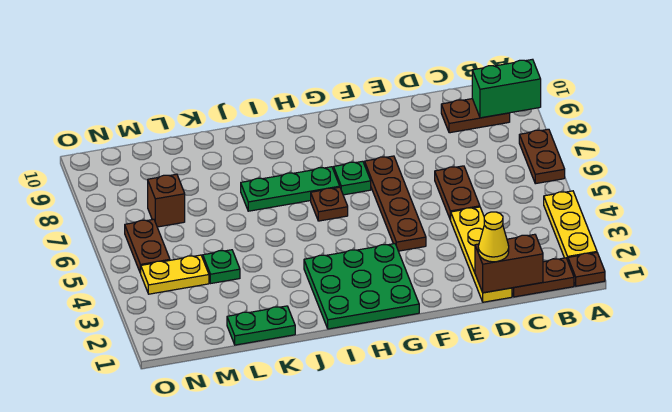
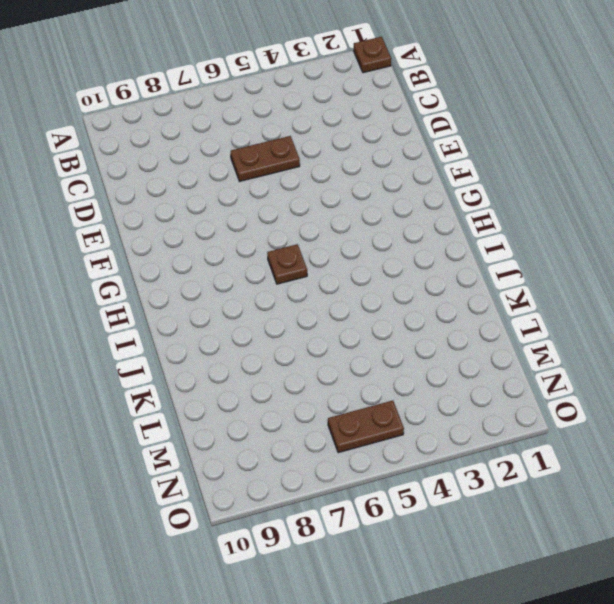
none -> yellow 1x3 plate [544,191,597,260]
none -> brown 1x2 plate [519,129,565,184]
none -> brown 1x2 plate [512,258,574,297]

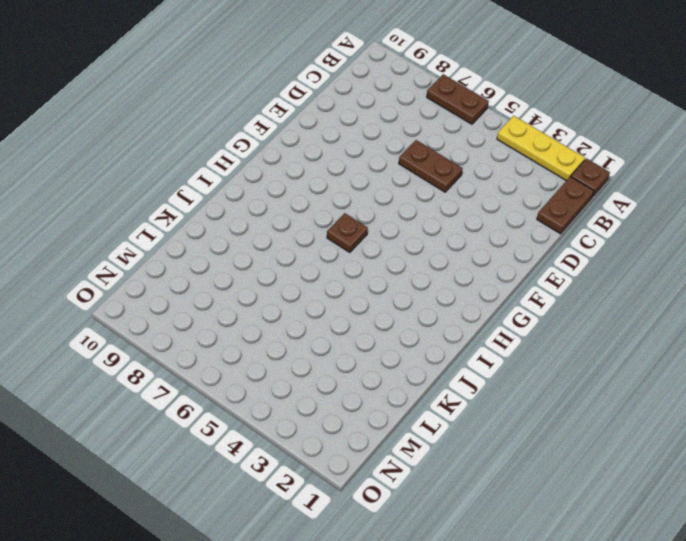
none -> brown 1x2 plate [441,99,510,133]
none -> yellow 1x4 plate [451,207,512,302]
none -> brown 1x4 plate [365,156,426,251]

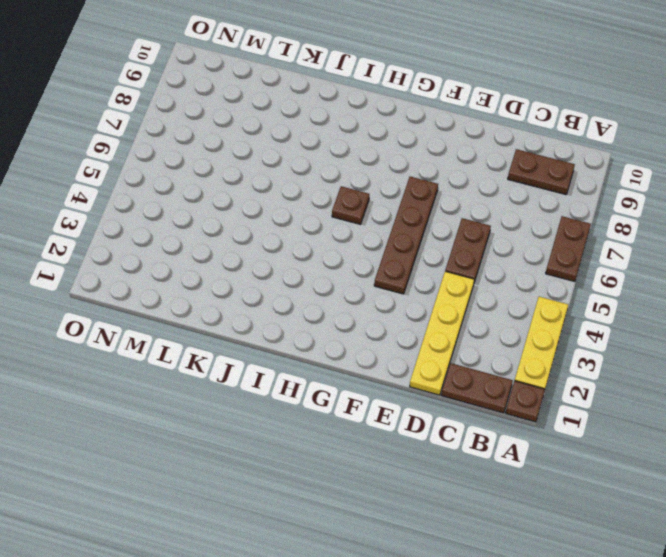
none -> green 3x3 plate [304,244,419,329]
none -> green 1x1 plate [334,161,371,195]
none -> green 1x3 plate [241,167,340,211]

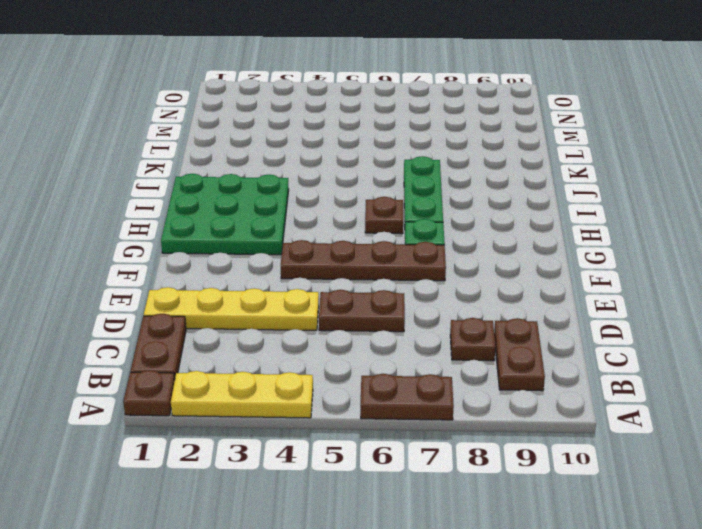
brown 1x1 plate [450,318,495,361] -> none
none -> green 1x2 plate [227,306,295,345]
none -> green 1x1 plate [203,250,240,283]
none -> yellow 1x2 plate [141,255,209,294]

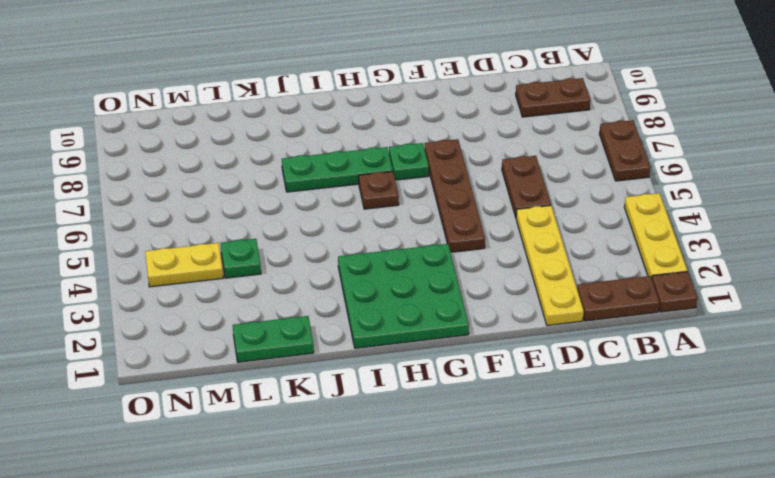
none -> brown 1x1 brick [148,174,185,227]
none -> brown 1x2 plate [125,219,170,273]
none -> green 1x2 brick [472,59,541,118]

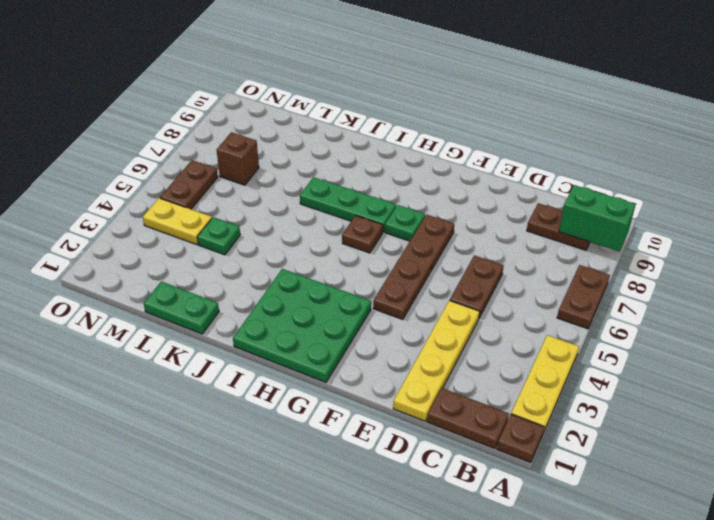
none -> brown 1x2 brick [475,234,543,293]
none -> yellow 1x1 cone [478,212,509,262]

